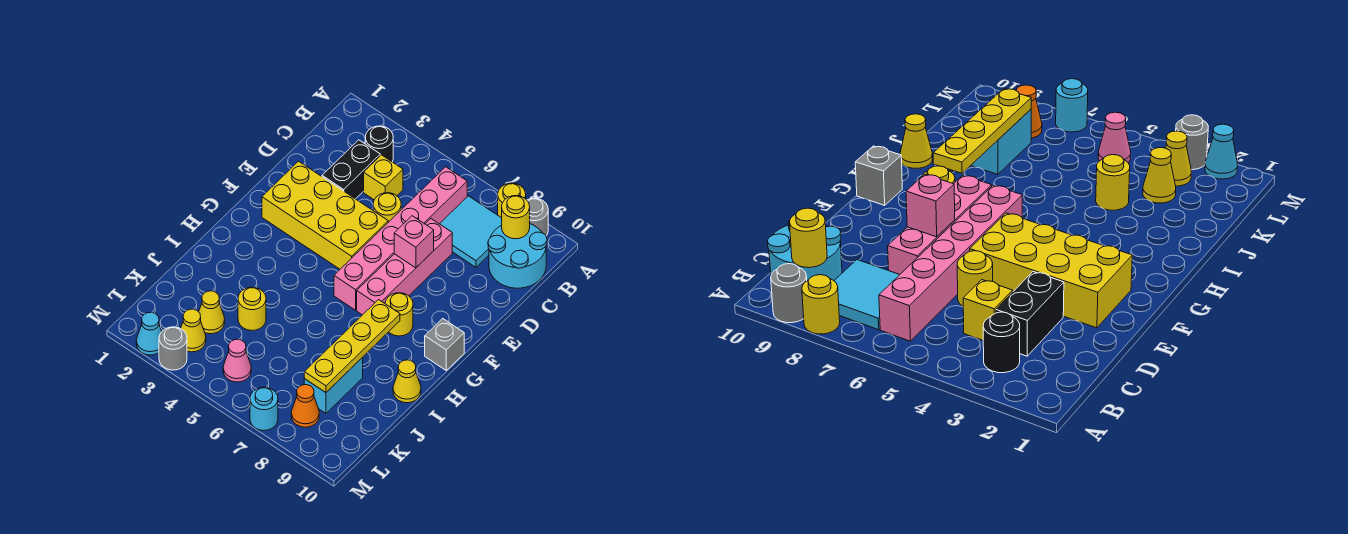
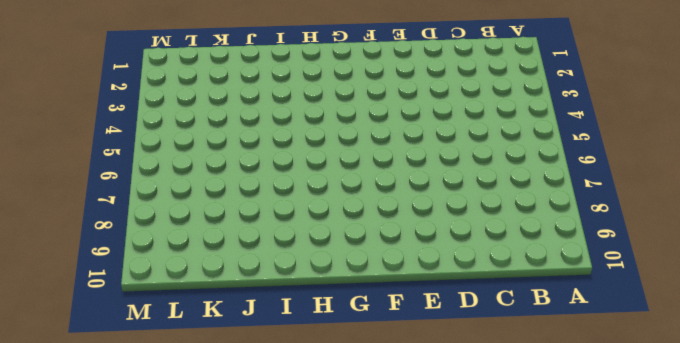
none -> yellow 1x1 round brick [498,183,526,218]
none -> grey 1x1 round brick [527,198,548,236]
none -> black 1x1 round brick [365,126,393,162]

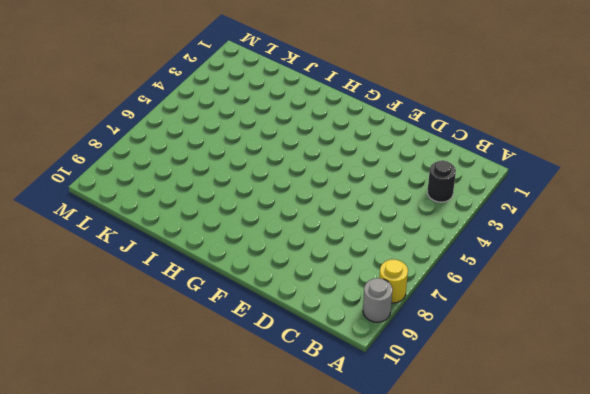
none -> pink 1x6 brick [334,167,467,310]
none -> cyan 2x2 tile [440,196,502,267]
none -> cyan 2x2 round brick [488,224,547,288]

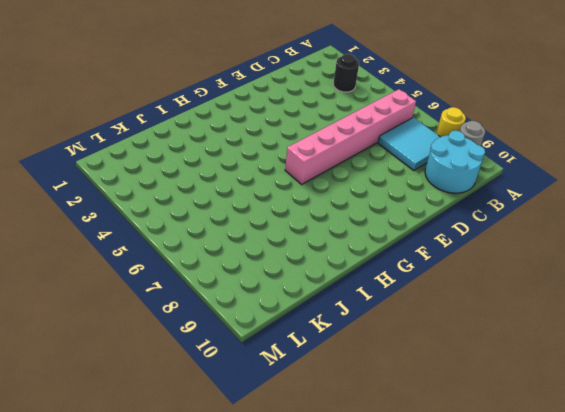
none -> black 1x2 brick [322,140,380,199]
none -> yellow 1x1 brick [364,155,403,200]
none -> yellow 1x1 round brick [373,193,401,222]

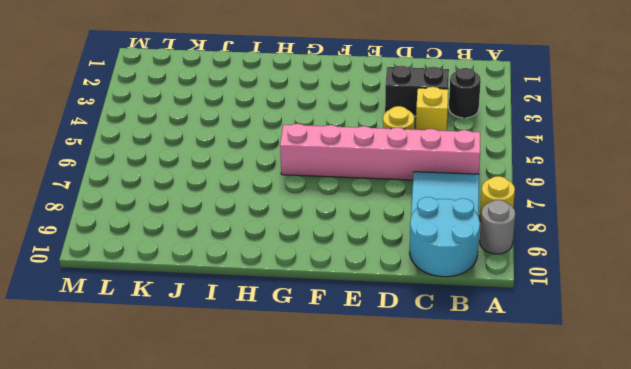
none -> pink 1x4 brick [357,219,452,315]
none -> yellow 2x4 brick [262,161,388,269]
none -> yellow 1x1 round brick [385,293,413,336]

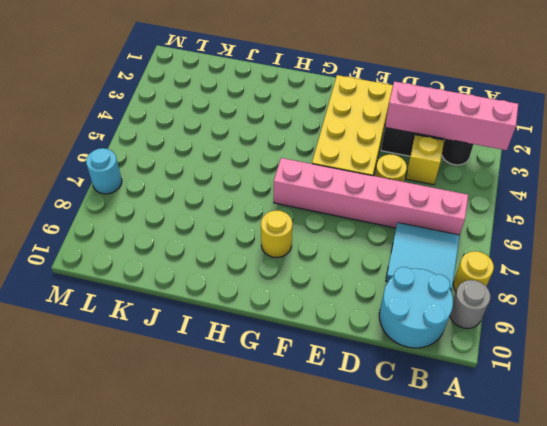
pink 1x4 brick [385,81,518,150] -> pink 1x4 brick moved to [357,219,452,315]
none -> grey 1x1 brick [425,318,464,370]
none -> yellow 1x1 cone [393,360,421,403]
none -> yellow 1x1 round brick [238,287,266,331]

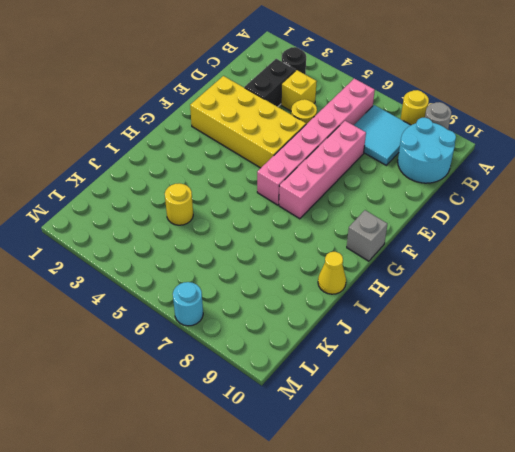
none -> yellow 1x1 round brick [385,293,413,336]
none -> cyan 1x2 brick [304,357,363,413]
none -> yellow 1x1 cone [199,291,225,334]

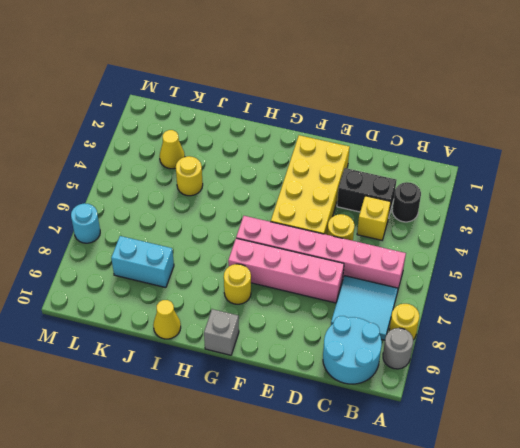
none -> yellow 1x1 cone [181,309,206,352]
none -> pink 1x1 cone [223,339,251,382]
none -> orange 1x1 cone [291,385,319,427]

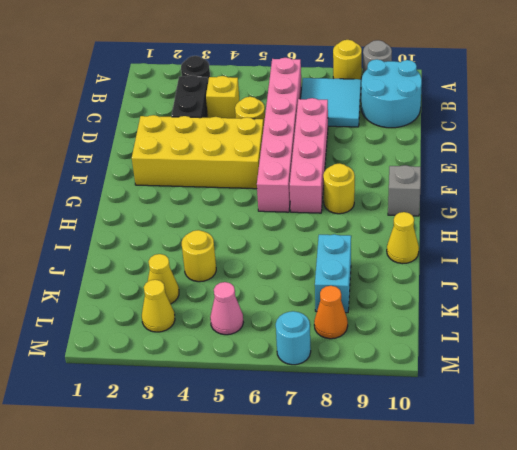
none -> cyan 1x1 cone [136,312,162,355]
none -> grey 1x1 round brick [159,327,187,370]
none -> yellow 1x1 round brick [502,196,530,239]

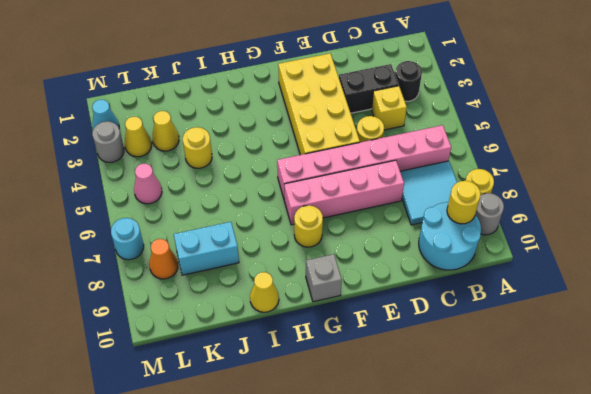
none -> pink 1x1 brick [394,216,434,268]
none -> yellow 1x4 plate [304,300,400,392]

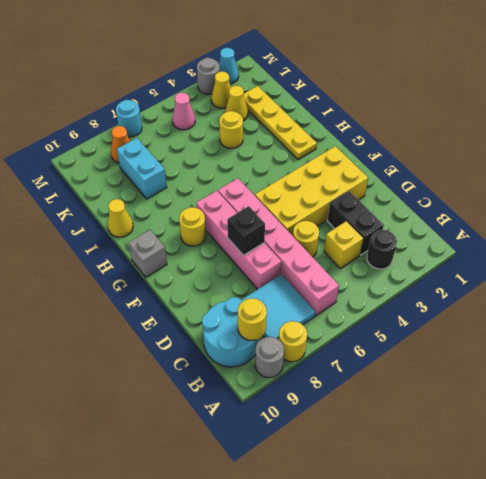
black 1x1 brick [227,206,265,255] -> pink 1x1 brick [394,216,434,268]
yellow 1x4 plate [243,86,317,160] -> yellow 1x4 plate moved to [304,300,400,392]

